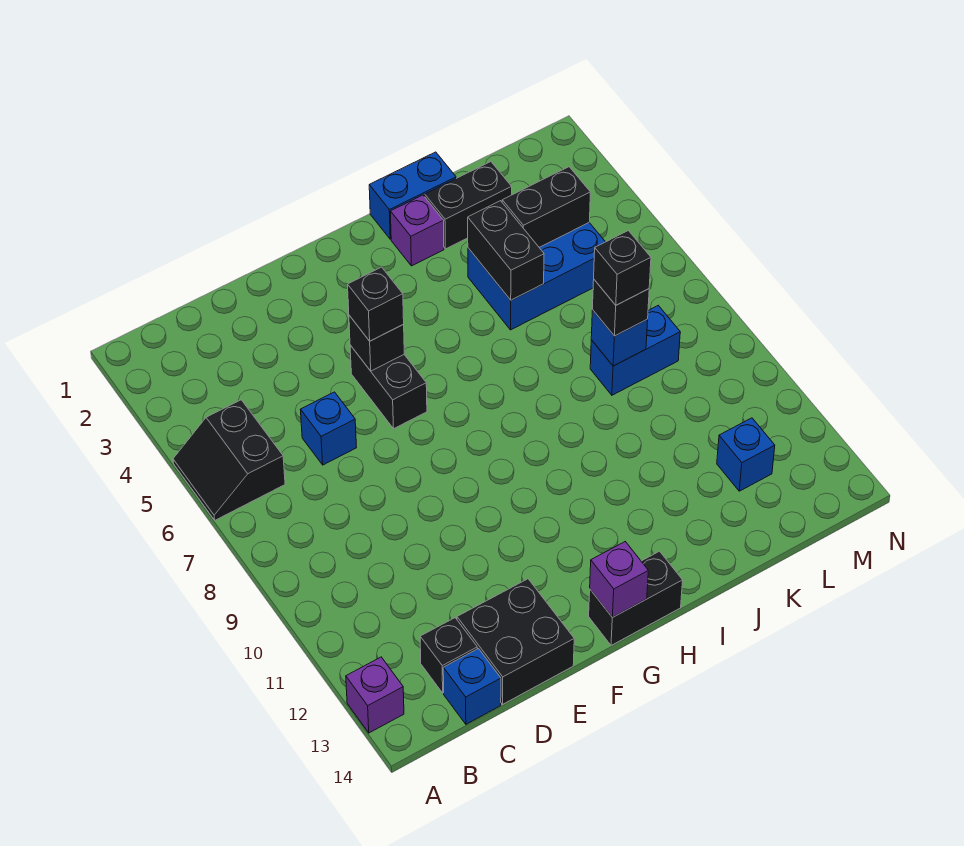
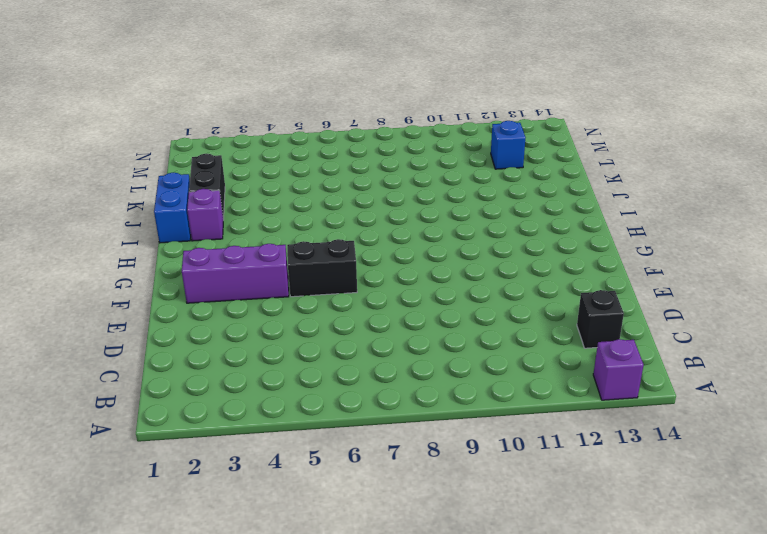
purple 1x3 brick [182,244,289,303] -> none
none -> black 2x2 slope [173,400,285,520]
none -> blue 1x1 brick [443,649,501,724]
none -> blue 1x1 brick [301,392,357,465]

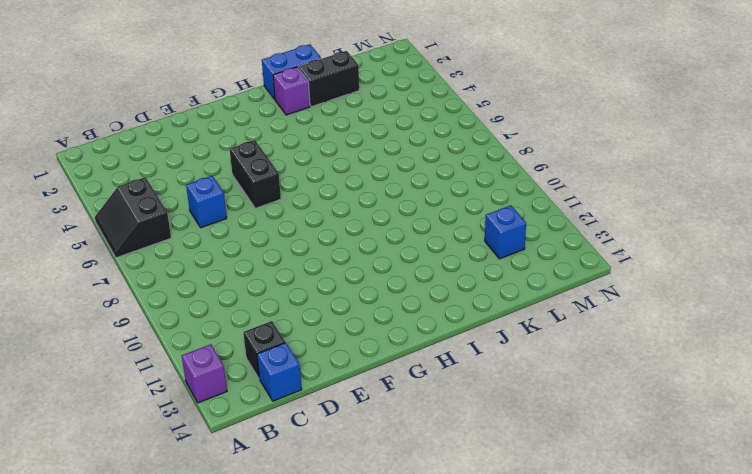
none -> black 2x2 brick [457,579,574,704]
none -> black 1x2 brick [589,551,683,645]
none -> blue 2x3 brick [468,223,605,330]

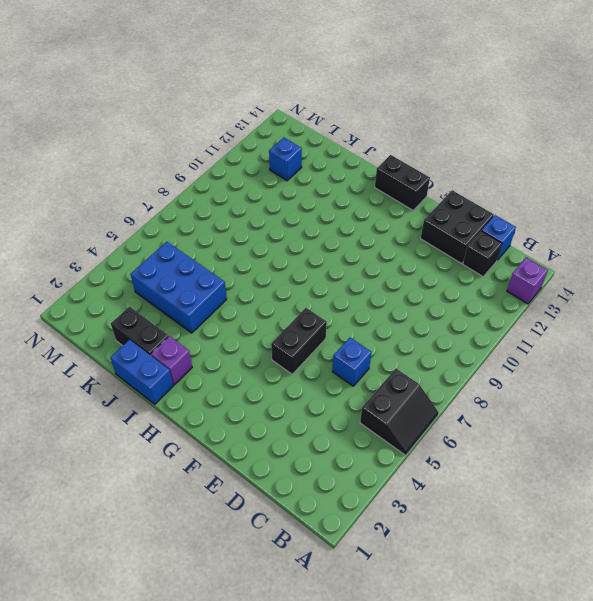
none -> blue 1x2 brick [590,306,680,395]
none -> black 1x1 brick [349,315,404,371]
none -> purple 1x1 brick [590,542,648,618]

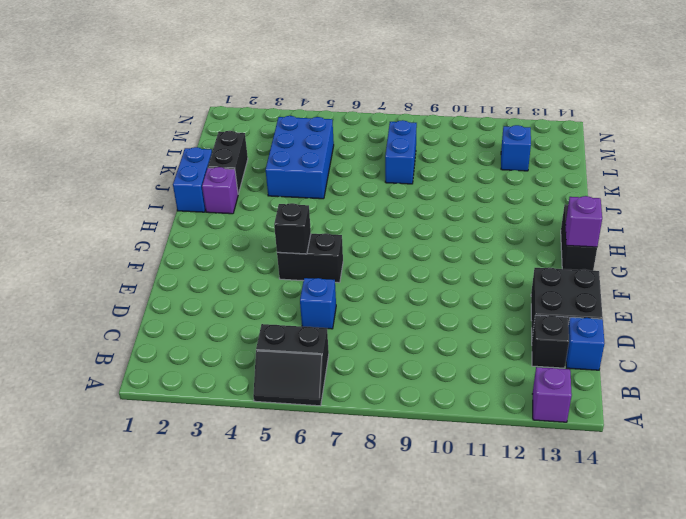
none -> black 1x2 brick [468,201,544,300]
none -> black 1x2 brick [502,167,590,247]
none -> blue 1x1 brick [591,310,648,366]

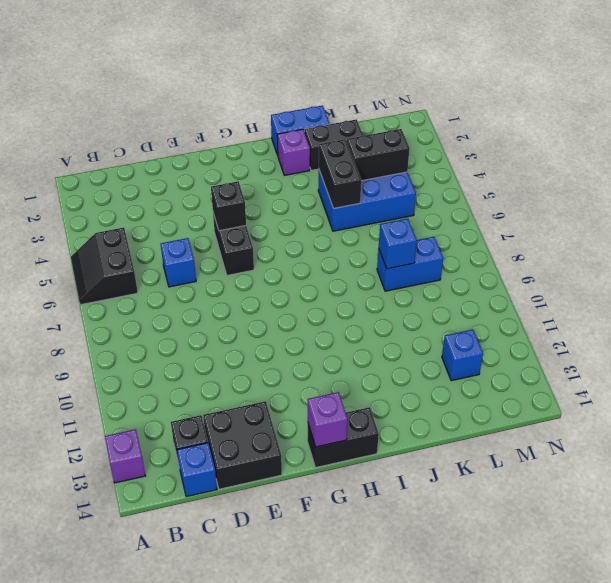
none -> black 1x1 brick [348,267,404,341]
none -> black 1x1 brick [592,280,649,336]
none -> black 1x1 brick [594,231,651,305]

